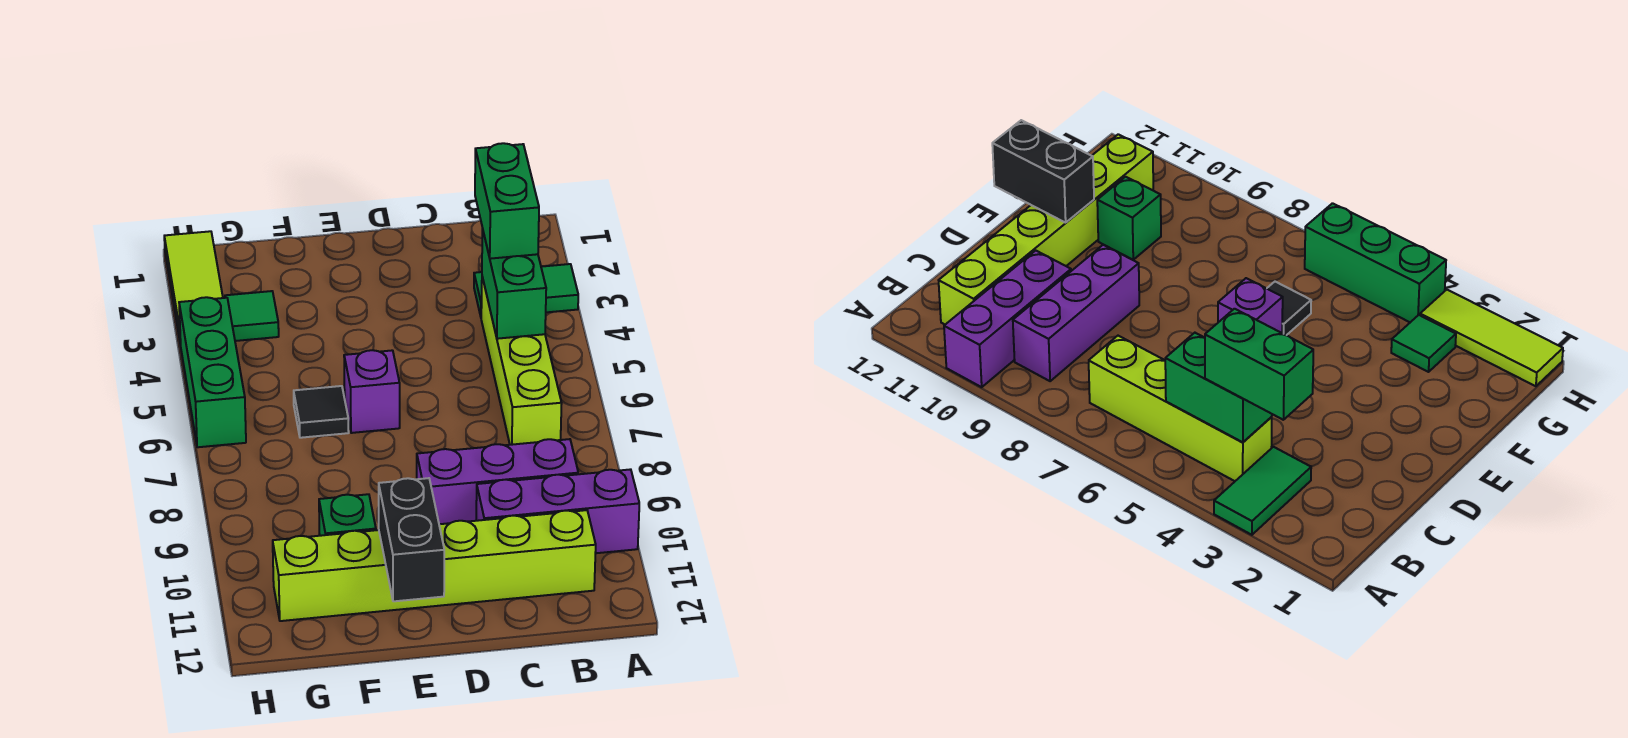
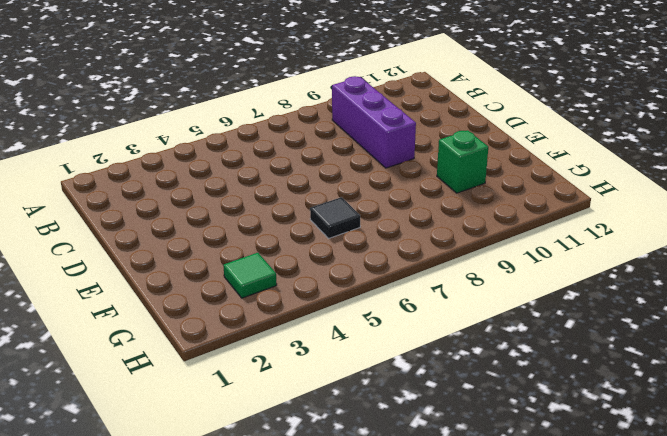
none -> green 1x2 tile [474,264,578,316]
none -> purple 1x3 brick [476,469,639,553]
none -> lime 1x4 brick [481,277,562,445]

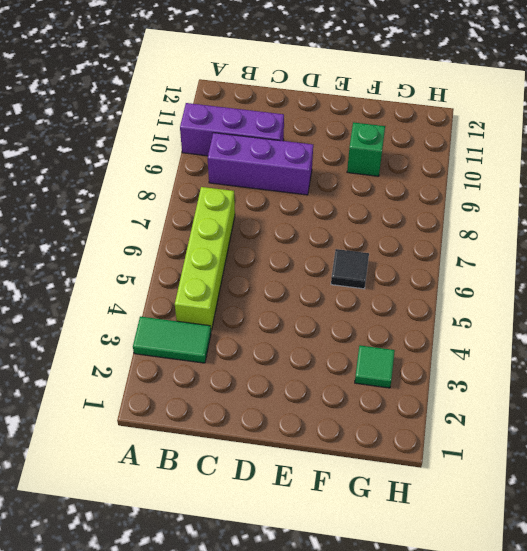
none -> lime 1x6 brick [273,510,596,621]
none -> purple 1x1 brick [344,350,400,433]
none -> lime 1x3 tile [164,231,223,344]

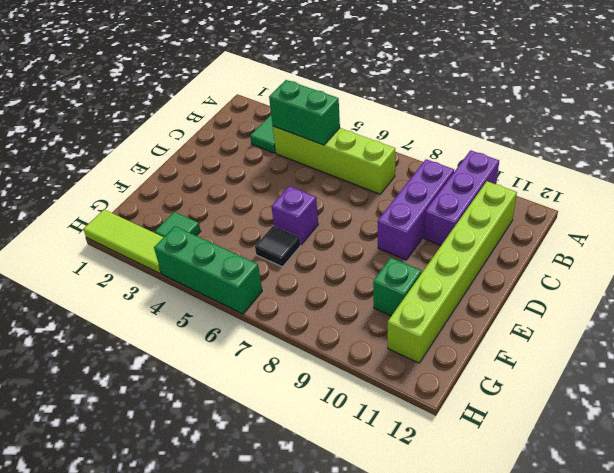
none -> black 1x2 brick [379,478,444,601]
none -> green 1x2 brick [475,143,539,259]

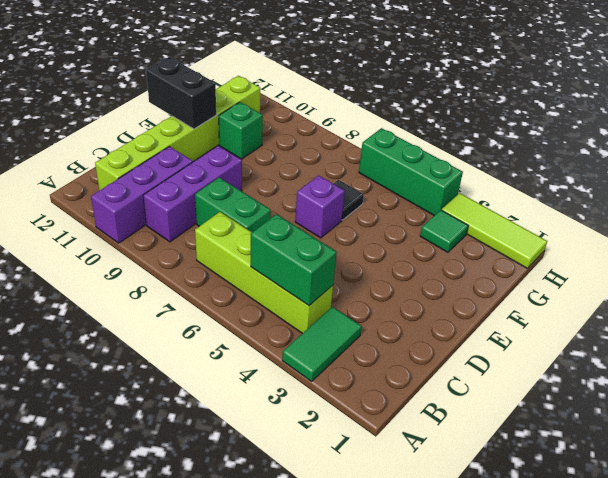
green 1x2 brick [195,178,271,232] -> green 1x2 brick moved to [475,143,539,259]

